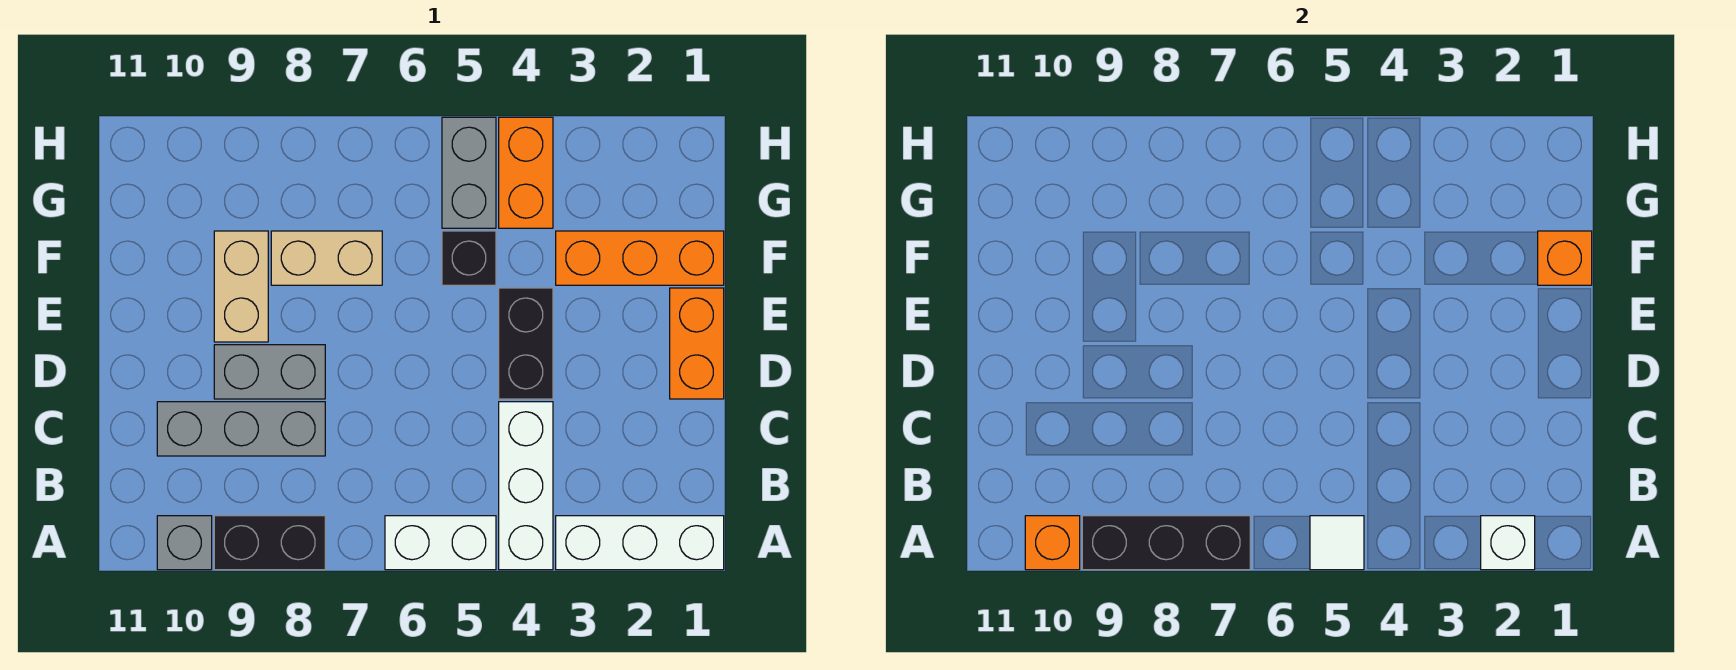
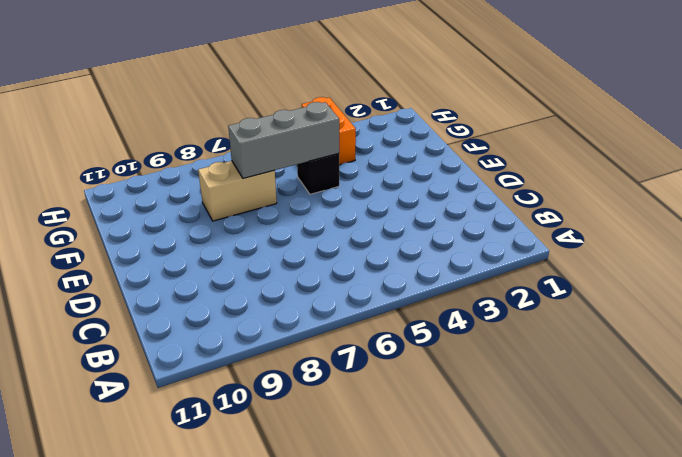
grey 1x3 brick [228,102,339,178] -> grey 1x3 brick moved to [157,402,325,456]
none -> white 1x3 brick [556,516,724,570]
none -> white 1x3 brick [499,402,553,570]
none -> white 1x2 brick [385,516,496,570]

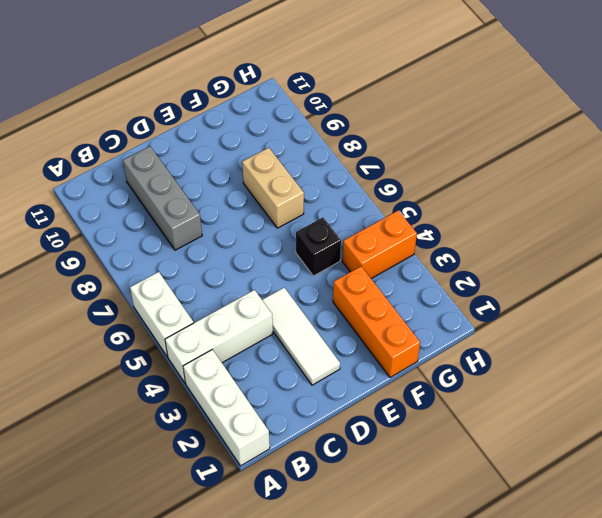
white 1x3 tile [262,288,340,385] -> black 1x2 brick [499,288,553,399]
none -> black 1x2 brick [214,516,325,570]
none -> grey 1x1 brick [157,516,212,570]
none -> orange 1x2 brick [670,288,724,399]

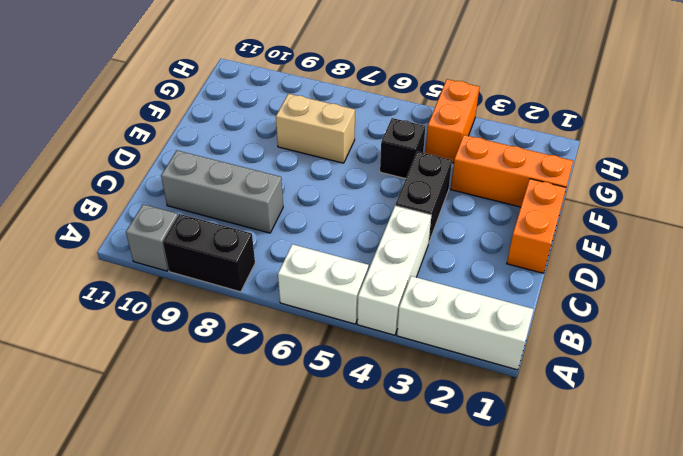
none -> grey 1x2 brick [214,345,325,399]
none -> tan 1x2 brick [214,231,268,342]
none -> grey 1x2 brick [442,117,496,228]

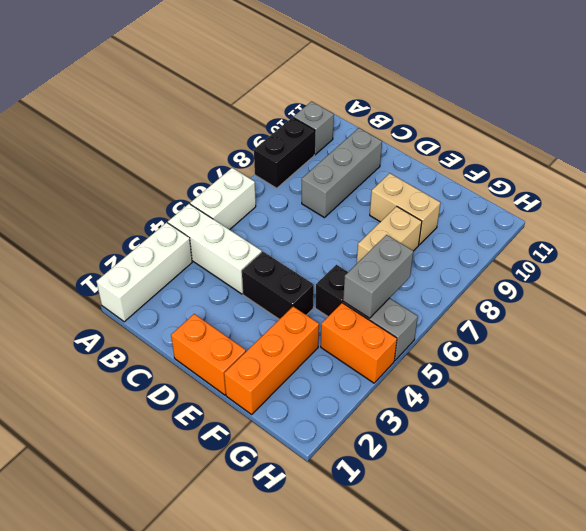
grey 1x2 brick [343,235,413,318] -> grey 1x2 brick moved to [214,345,325,399]
none -> white 1x1 brick [1481,516,1535,570]
none -> white 1x1 tile [1310,516,1364,570]
none -> black 1x3 brick [1082,516,1250,570]

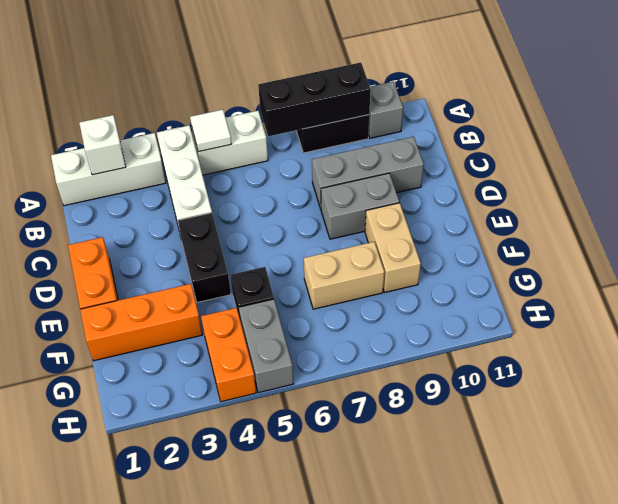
none -> orange 1x1 brick [1025,516,1080,570]
none -> orange 1x1 brick [1538,231,1592,285]

